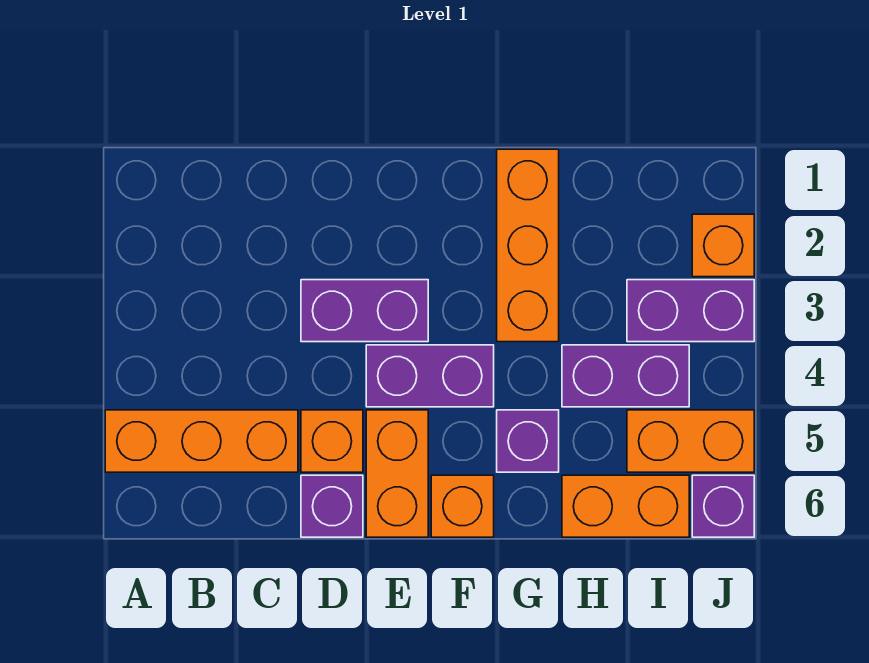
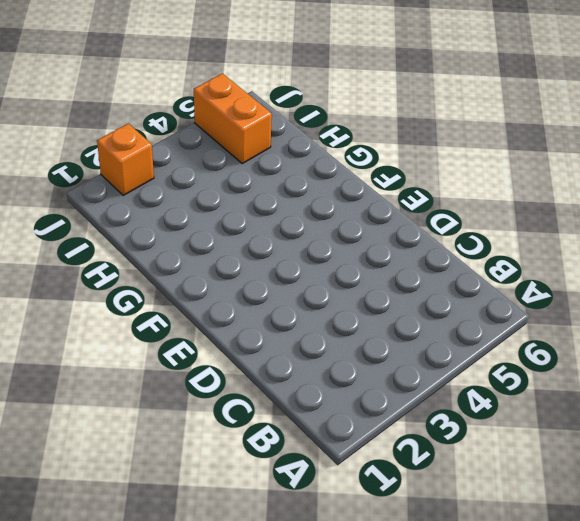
none -> orange 1x3 brick [105,410,298,472]
none -> purple 1x2 brick [301,280,428,342]
none -> orange 1x1 brick [301,410,363,472]

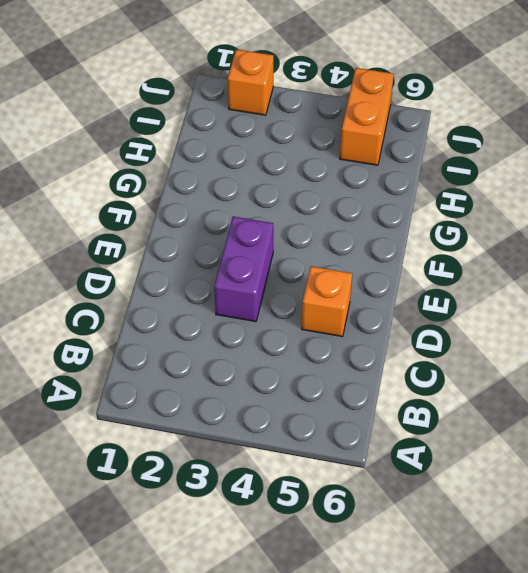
none -> orange 1x3 brick [105,410,298,472]
none -> purple 1x1 brick [301,475,363,537]
none -> purple 1x2 brick [366,345,494,407]

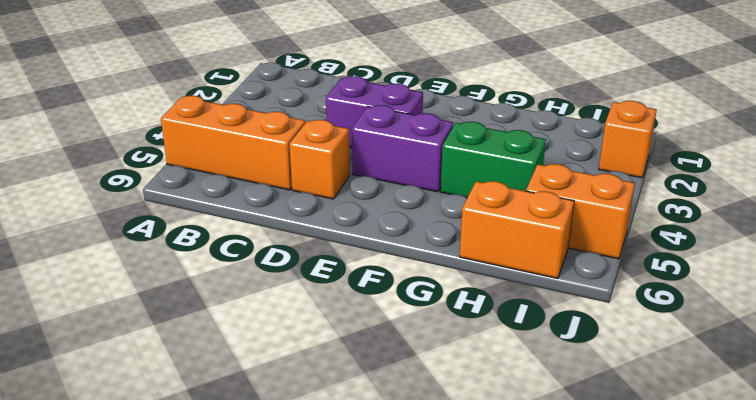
green 1x2 brick [441,122,546,198] -> purple 1x2 brick [562,345,689,407]
none -> purple 1x1 brick [301,475,363,537]
none -> orange 1x2 brick [366,410,428,537]
none -> orange 1x1 brick [431,475,494,537]

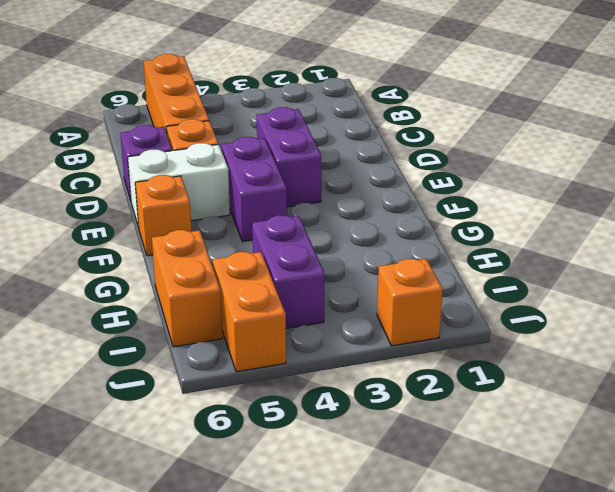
white 1x2 brick [128,143,230,228] -> orange 1x2 brick [366,410,428,537]
none -> orange 1x3 brick [497,149,559,342]
none -> purple 1x1 brick [497,410,559,472]
none -> purple 1x2 brick [627,280,754,342]

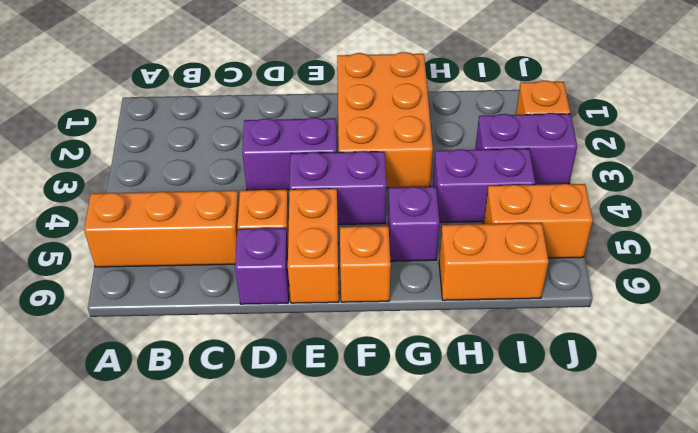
orange 2x3 brick [337,52,433,188] -> orange 1x3 brick [497,149,559,342]
none -> purple 1x1 brick [692,475,754,537]

